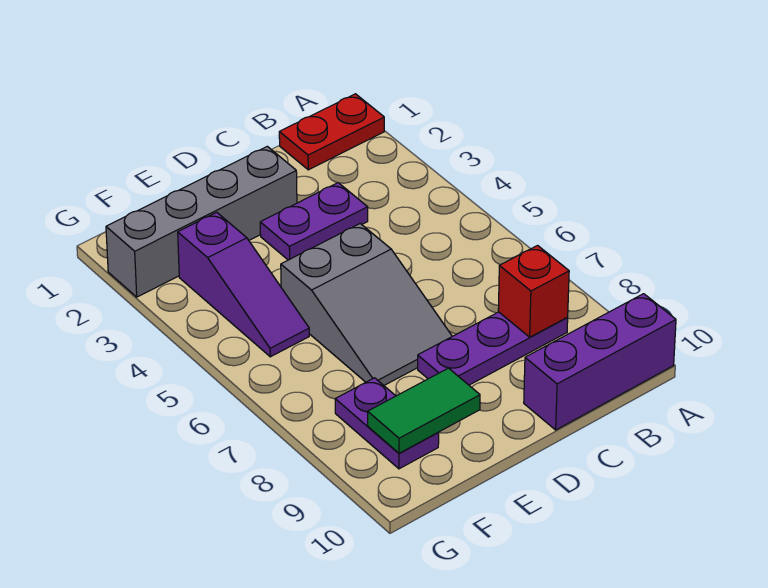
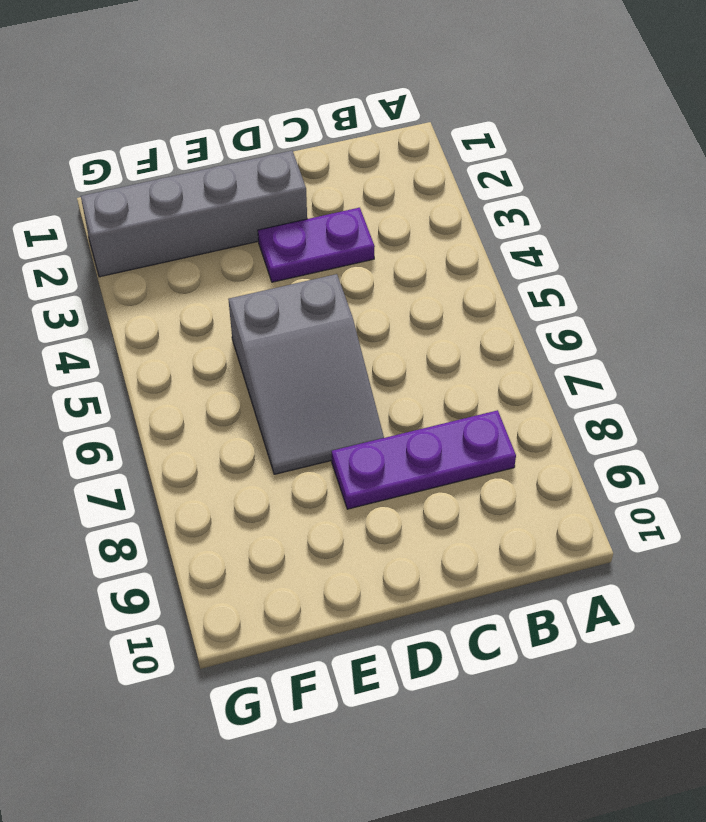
none -> red 1x2 plate [279,94,384,170]
none -> purple 1x3 brick [524,294,676,430]

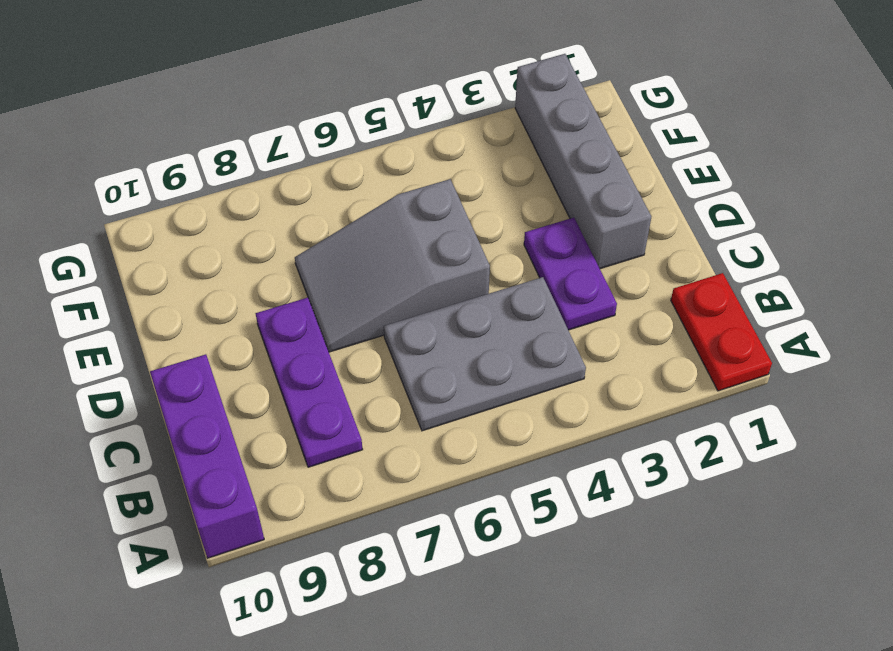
grey 2x3 plate [384,277,586,431] -> none
none -> purple 1x3 slope [178,212,309,357]
none -> purple 1x2 plate [335,378,439,469]

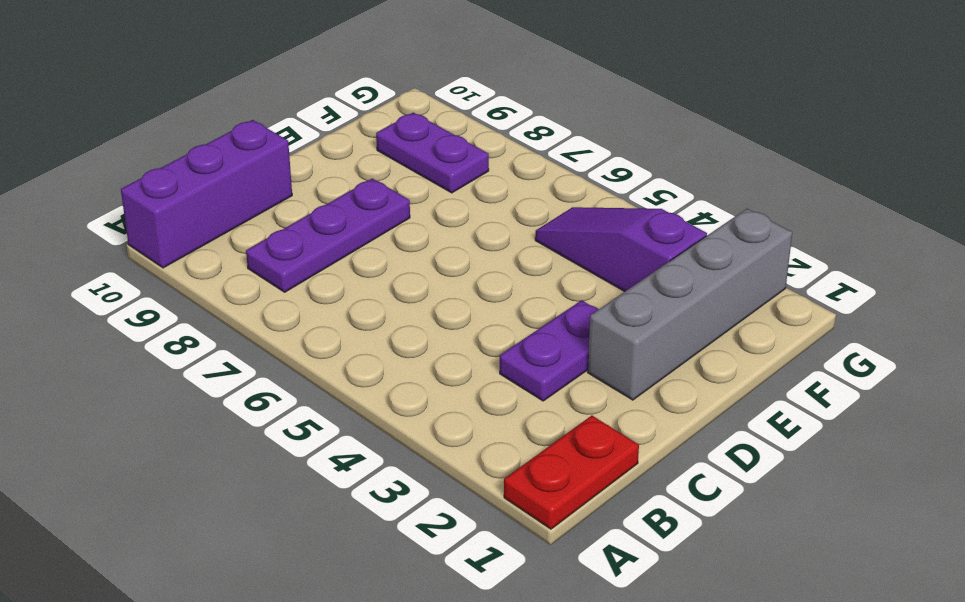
none -> grey 2x3 slope [281,224,452,385]
none -> red 1x1 brick [498,246,569,337]

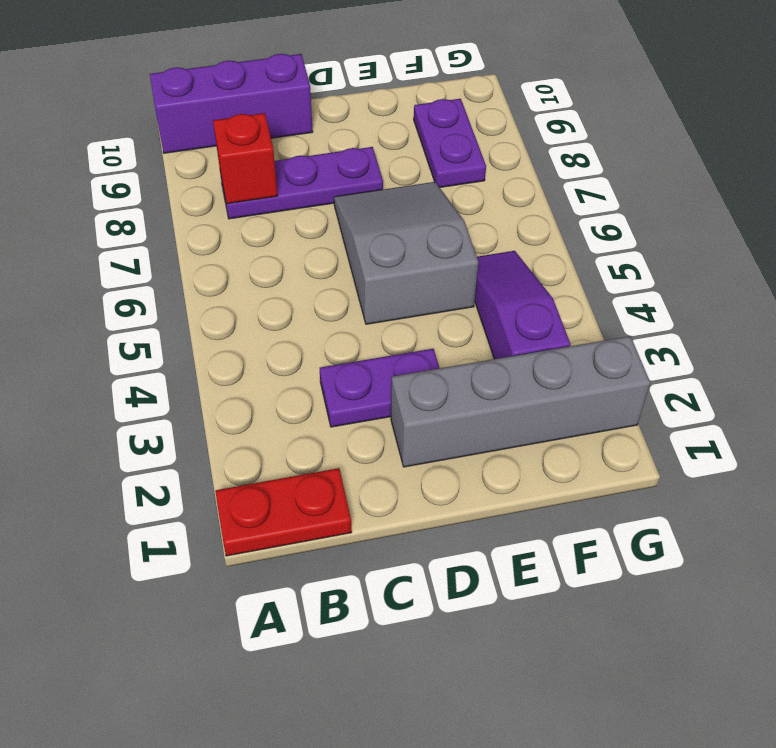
none -> green 1x2 tile [368,368,480,453]

